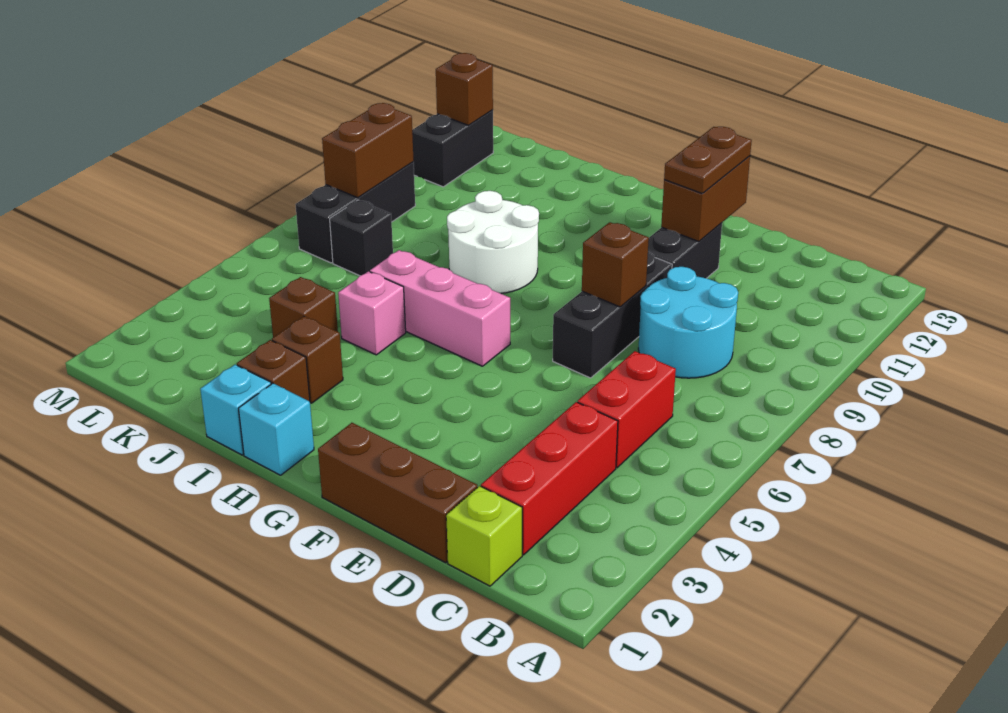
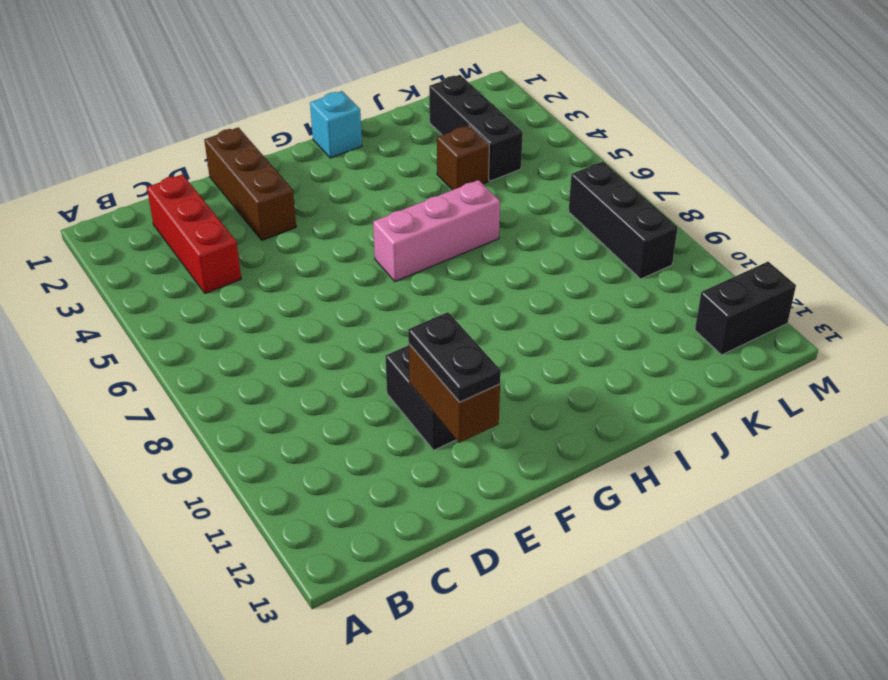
brown 1x3 brick [204,127,296,240] -> brown 1x3 brick turned to [318,423,477,563]
black 1x2 plate [408,312,501,402] -> brown 1x2 plate [664,127,752,193]
black 1x3 brick [429,75,523,181] -> black 1x3 brick moved to [553,252,672,378]
black 1x2 brick [695,262,796,355] -> black 1x2 brick turned to [412,110,493,187]
none -> lime 1x1 brick [446,486,522,586]
none -> red 1x2 brick [578,351,676,468]
none -> cyan 2x2 round brick [638,267,738,378]

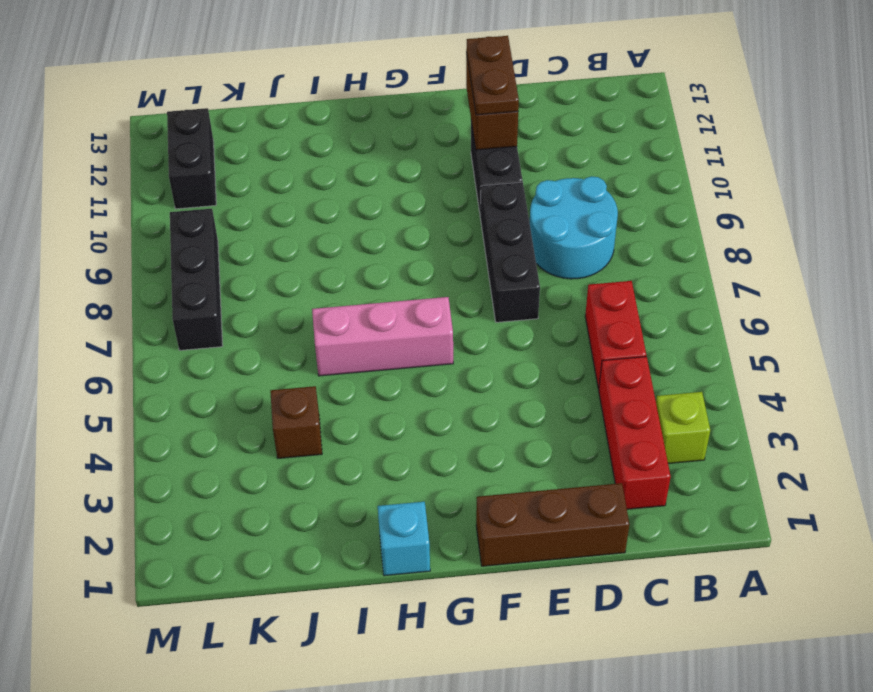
lime 1x1 brick [656,392,710,464] -> lime 1x1 brick moved to [446,486,522,586]
none -> white 2x2 round brick [447,191,539,293]
none -> cyan 1x1 brick [200,365,271,455]
none -> brown 1x1 brick [237,340,310,401]

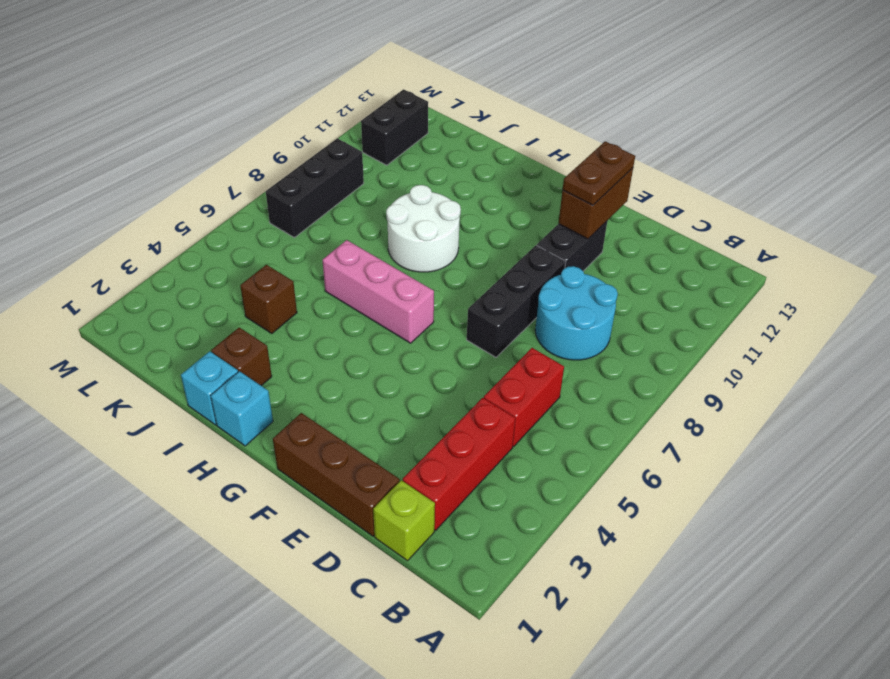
none -> brown 1x1 brick [272,316,343,403]
none -> pink 1x1 brick [338,271,406,355]
none -> black 1x1 brick [330,200,393,276]

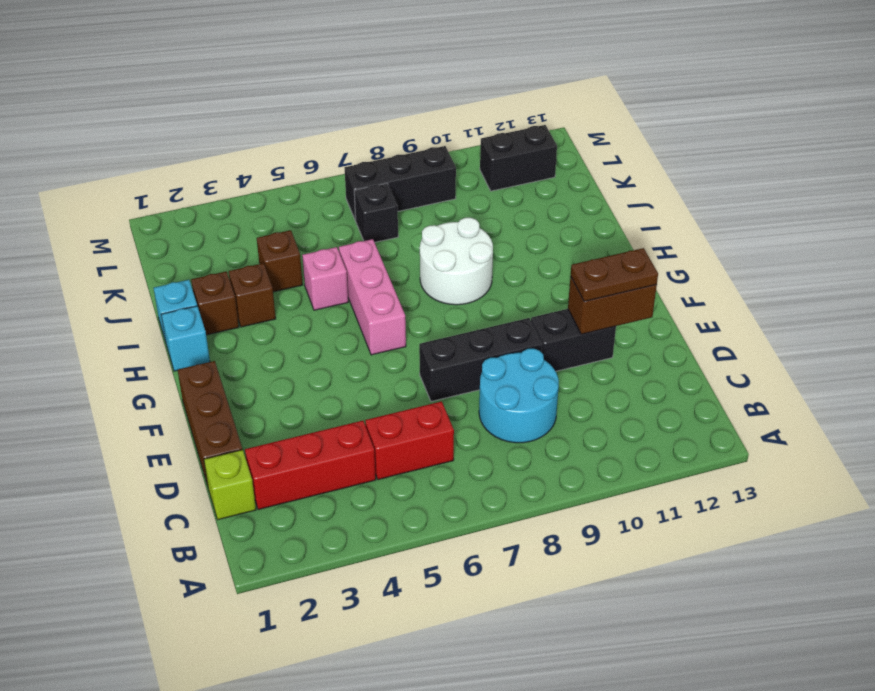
none -> brown 1x1 brick [582,222,649,307]
none -> brown 1x2 brick [322,103,414,198]
none -> brown 1x1 brick [436,53,493,125]

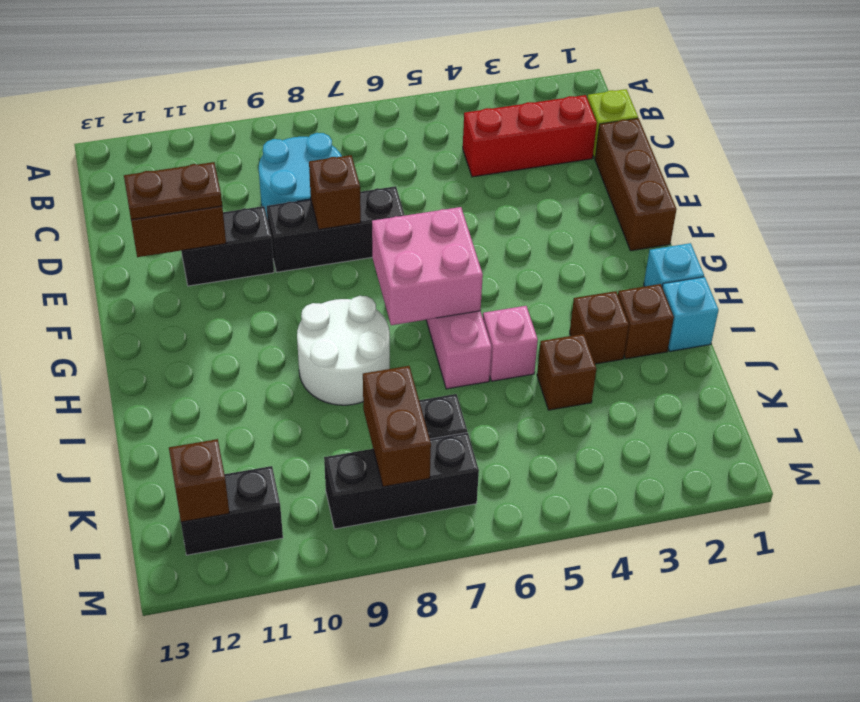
pink 2x2 brick [372,207,483,325] -> none
brown 1x2 brick [363,366,431,487] -> brown 1x2 brick turned to [322,103,414,198]
none -> red 1x2 brick [578,351,676,468]

